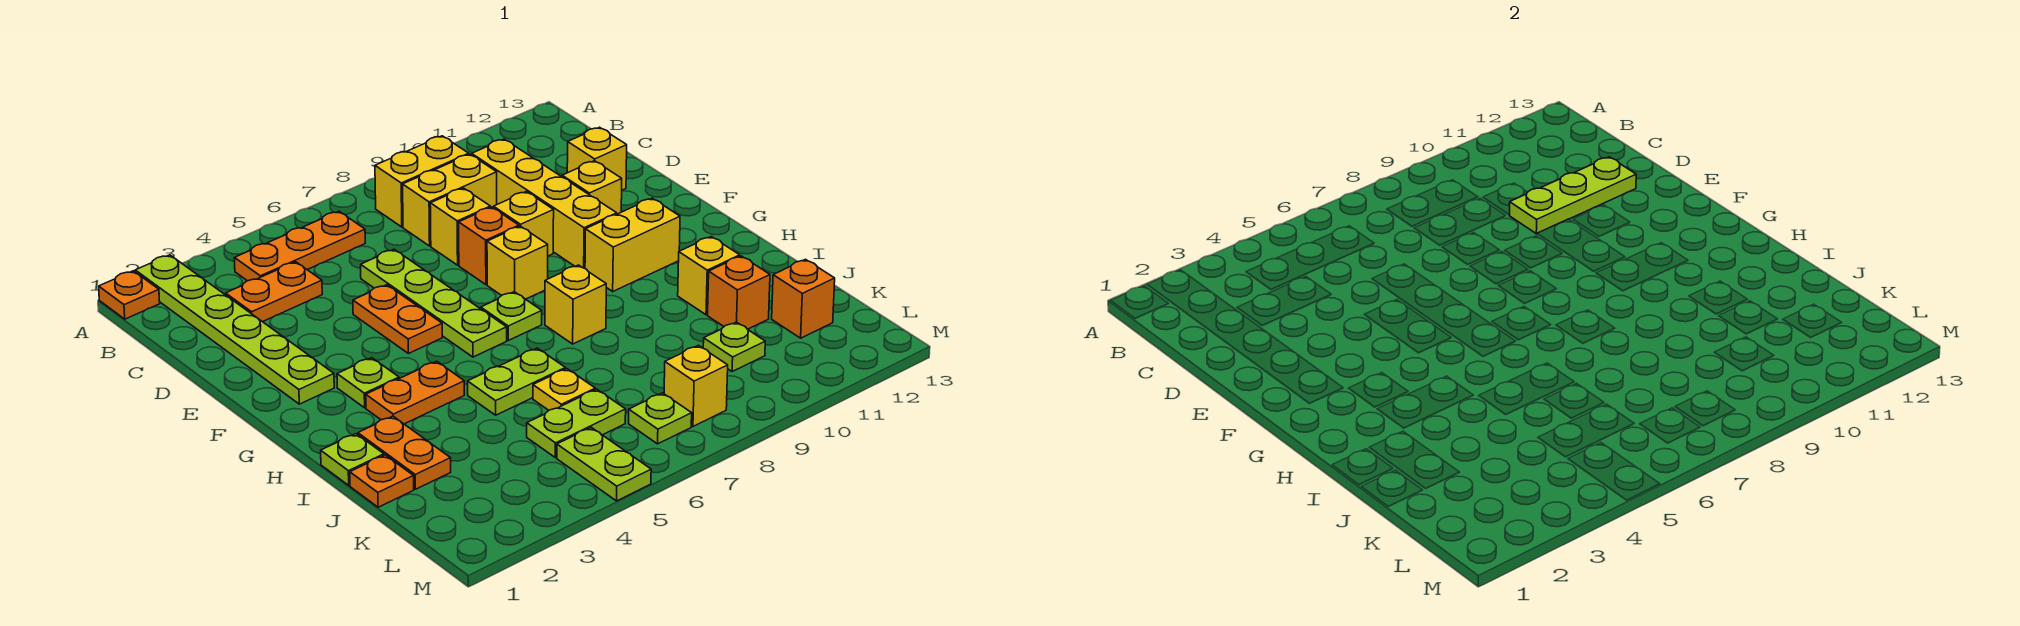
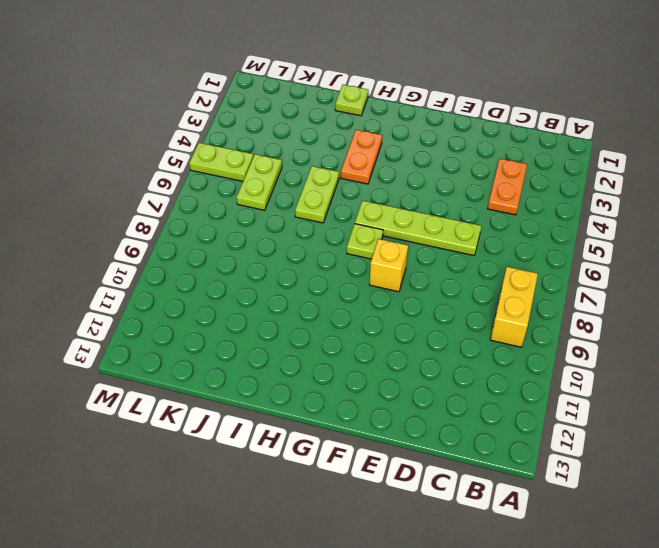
none -> orange 1x1 plate [99,271,160,319]
none -> lime 1x6 plate [135,255,334,404]
none -> orange 1x3 plate [234,211,365,281]
none -> yellow 1x2 brick [403,154,497,246]

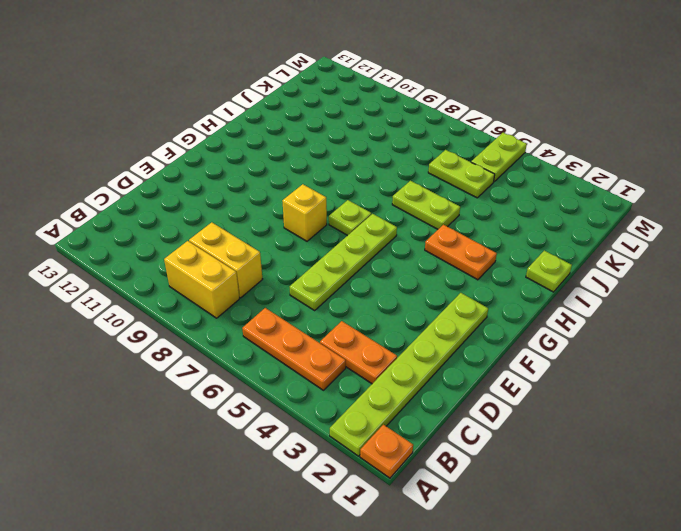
none -> yellow 1x4 brick [472,139,617,268]
none -> yellow 1x1 brick [430,188,490,265]
none -> yellow 1x1 brick [567,127,627,190]
none -> orange 1x2 plate [353,285,442,353]

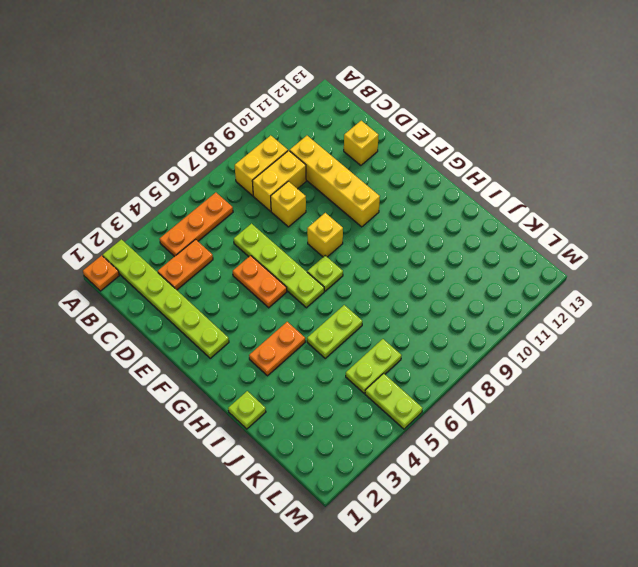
none -> orange 1x1 brick [459,207,519,285]
none -> yellow 1x1 brick [493,192,554,256]
none -> yellow 1x1 brick [562,161,622,214]
none -> lime 1x1 plate [337,358,399,408]

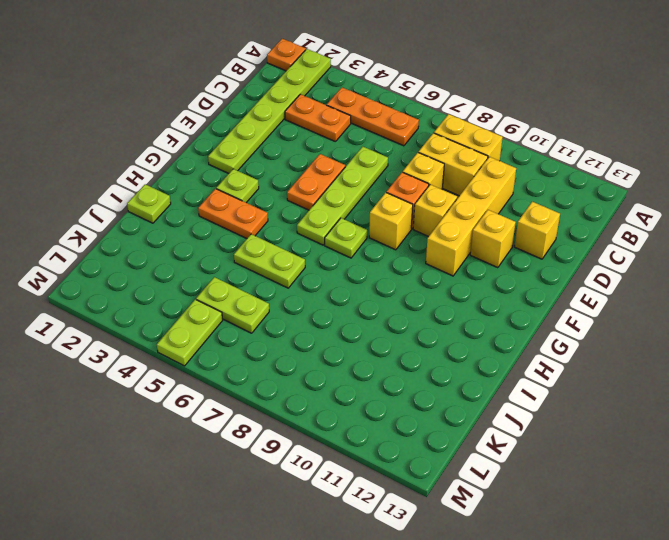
none -> yellow 1x2 brick [585,198,680,291]
none -> yellow 1x1 brick [545,265,606,344]
none -> orange 1x2 plate [358,416,451,489]
none -> yellow 1x1 brick [678,237,740,315]

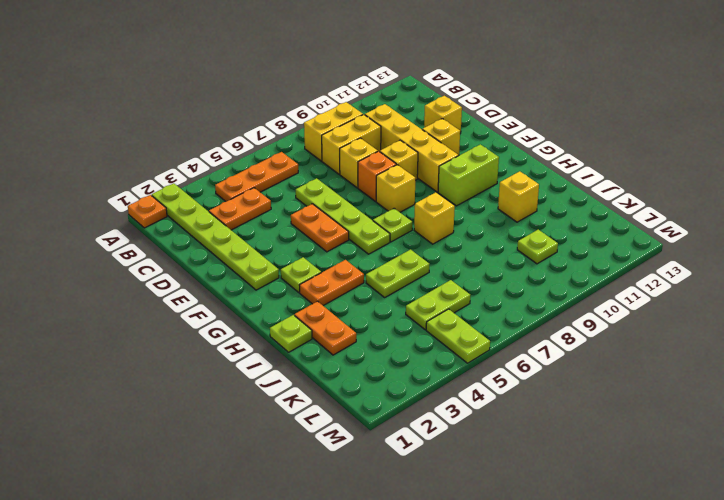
lime 1x2 brick [438,144,499,206] -> yellow 1x2 brick [585,198,680,291]
none -> orange 1x1 plate [350,455,414,507]
none -> yellow 1x1 plate [533,369,595,410]
none -> orange 1x1 brick [708,256,770,329]
none -> orange 1x1 brick [772,259,835,338]

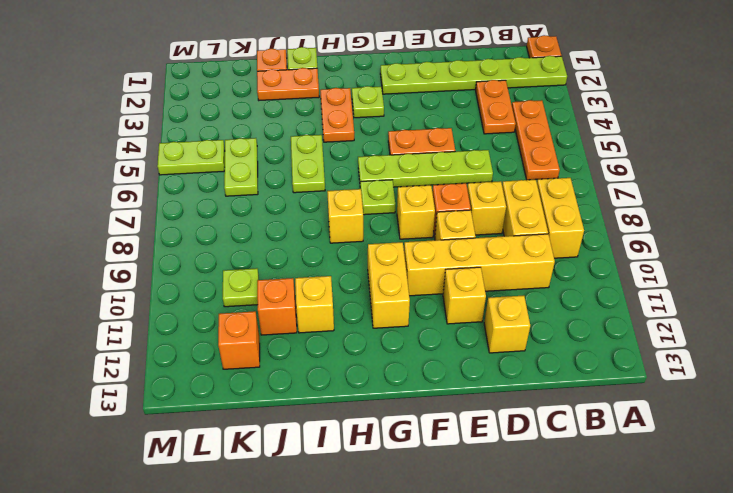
none -> yellow 1x1 plate [533,369,595,410]
none -> lime 1x1 plate [629,393,692,444]
none -> yellow 1x1 brick [664,345,728,426]
none -> lime 1x3 plate [1510,157,1636,234]

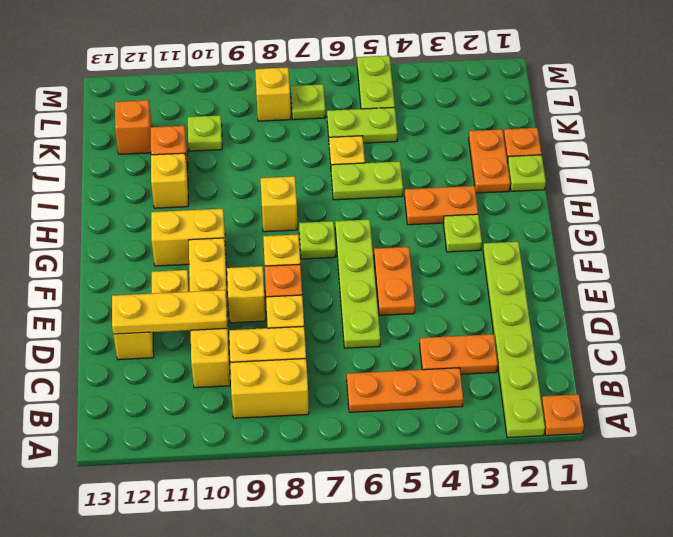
yellow 1x3 plate [112,290,227,334] -> lime 1x3 plate [1510,157,1636,234]

